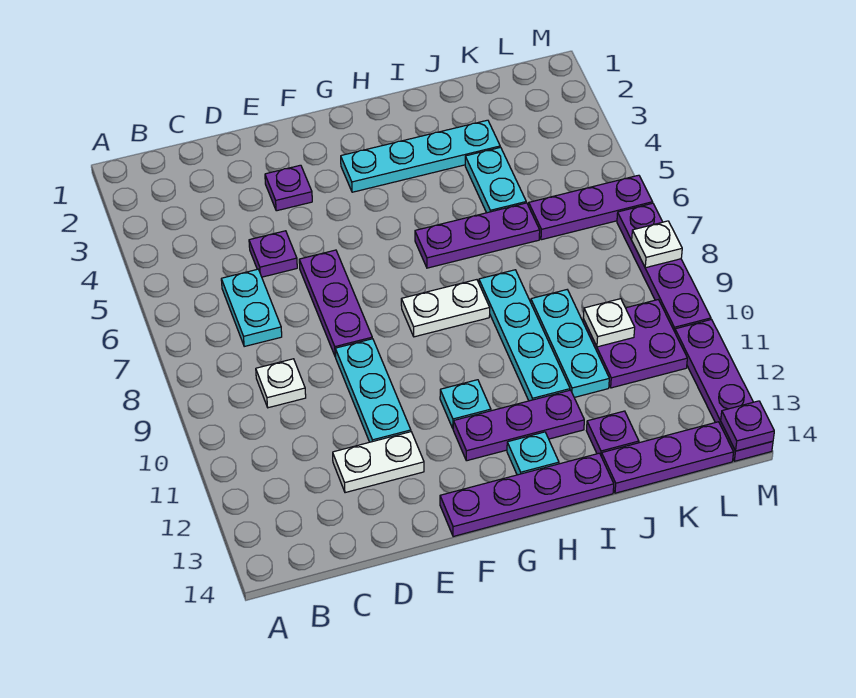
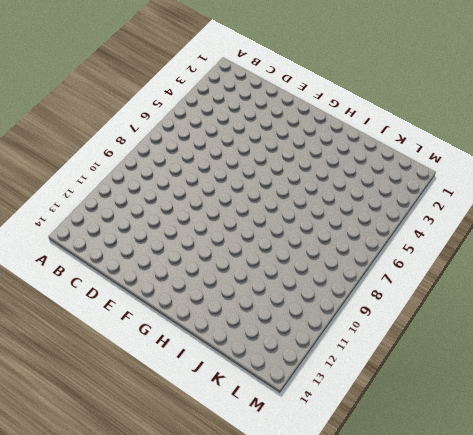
none -> cyan 1x2 plate [221,269,282,346]
none -> white 1x1 plate [256,359,306,408]
none -> purple 1x1 plate [249,231,297,277]

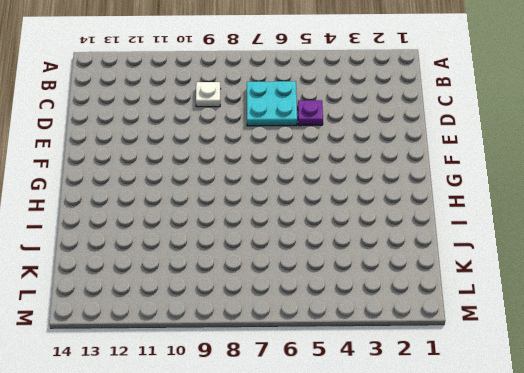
cyan 2x2 plate [247,81,297,126] -> cyan 1x2 plate [221,269,282,346]
none -> white 1x2 plate [333,432,424,493]
none -> purple 1x1 plate [265,165,312,211]
none -> purple 1x3 plate [299,250,372,357]

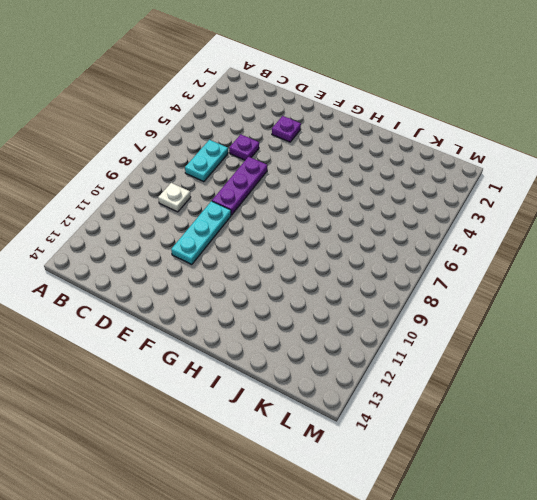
none -> white 1x2 plate [333,432,424,493]
none -> purple 1x4 plate [440,453,614,537]
none -> cyan 1x4 plate [341,120,500,192]

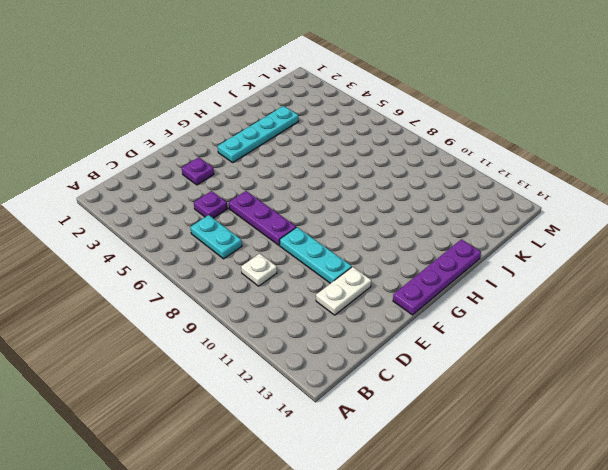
none -> white 1x2 plate [401,280,490,337]
none -> cyan 1x1 plate [440,380,491,428]
none -> purple 1x3 plate [453,390,584,461]

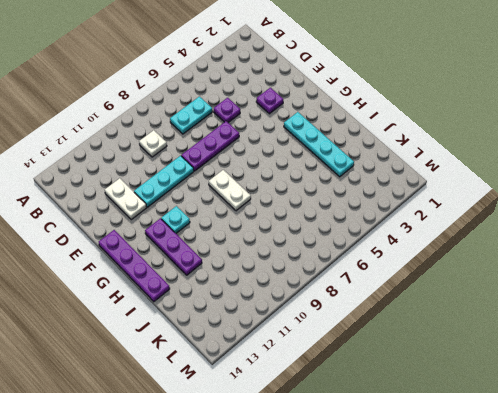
none -> purple 1x3 plate [415,203,540,268]
none -> cyan 1x1 plate [507,432,559,475]
none -> cyan 1x4 plate [479,270,570,401]

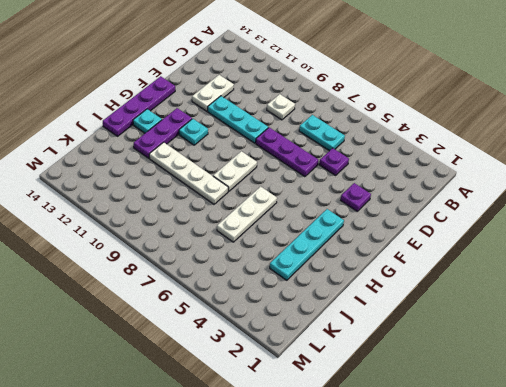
white 1x3 plate [217,186,277,242] -> purple 1x3 plate [415,203,540,268]
white 1x4 plate [149,142,228,204] -> cyan 1x4 plate [479,270,570,401]
none -> cyan 1x2 plate [465,147,526,213]
none -> cyan 1x3 plate [531,290,609,397]
none -> purple 1x1 plate [586,411,639,455]

